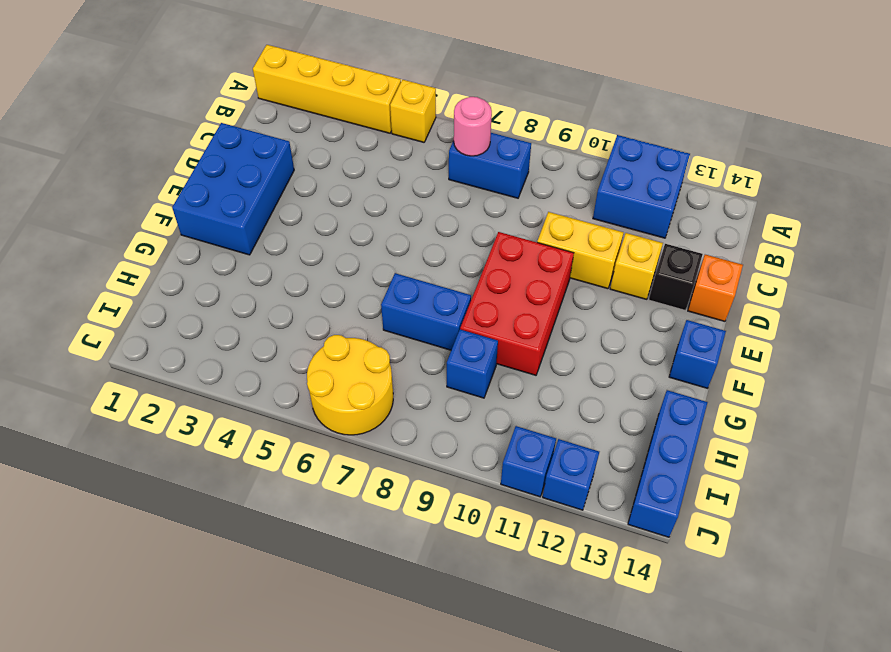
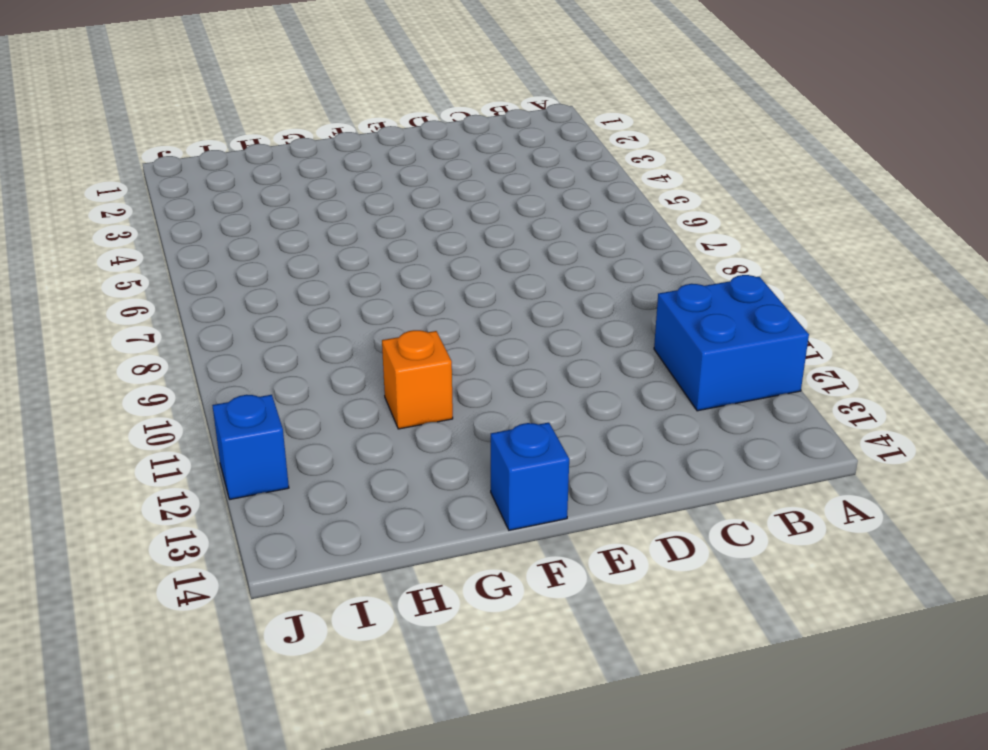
orange 1x1 brick [382,330,453,429] -> orange 1x1 brick moved to [688,255,743,321]
none -> yellow 1x4 brick [253,45,401,133]
none -> yellow 1x1 brick [390,80,436,142]
none -> blue 1x2 brick [449,133,531,198]

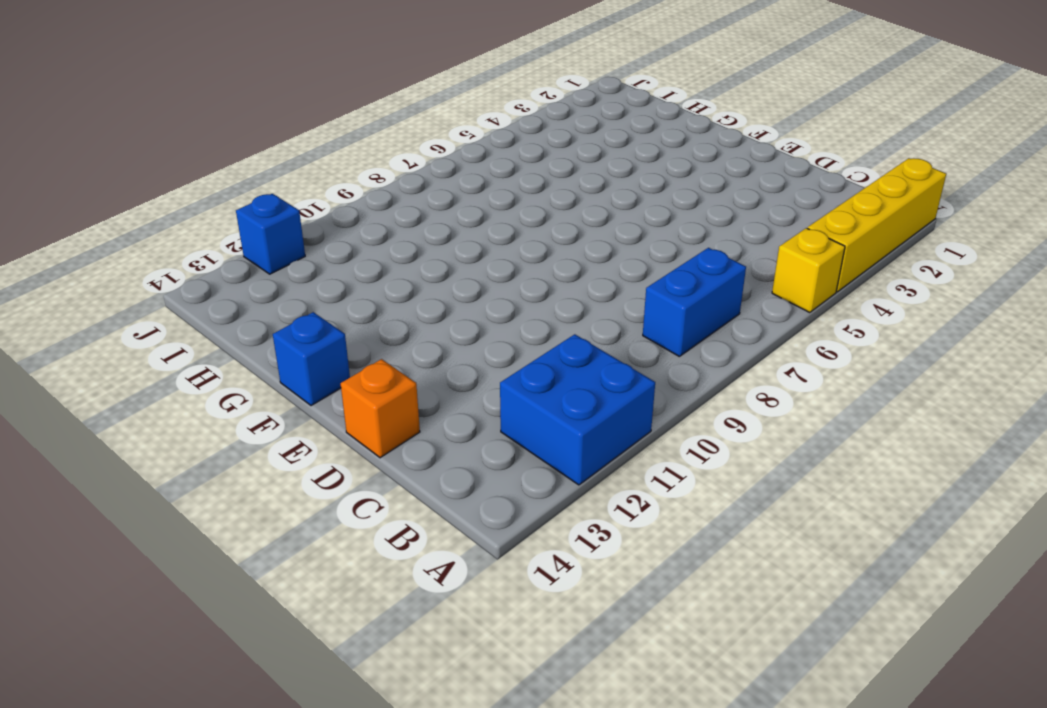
none -> blue 2x3 brick [172,123,294,255]
none -> yellow 1x2 brick [537,212,624,289]
none -> yellow 1x1 brick [610,233,663,299]

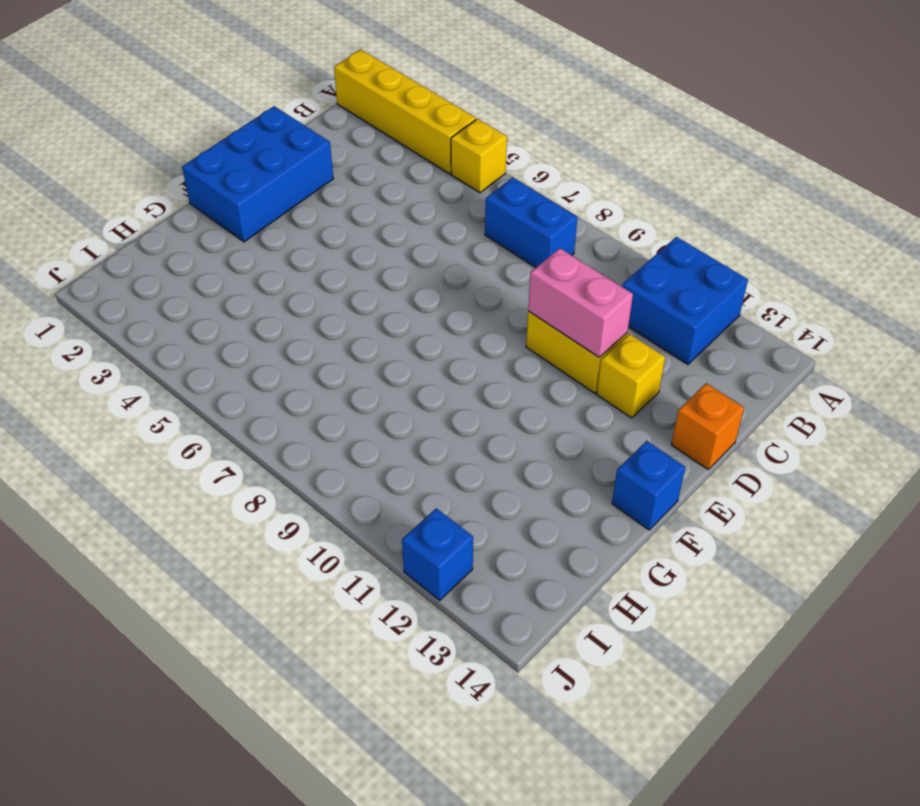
pink 1x2 brick [528,248,633,357] -> none
none -> black 1x1 brick [649,244,703,310]
none -> red 2x3 brick [460,232,574,375]
none -> blue 1x2 brick [381,273,471,350]

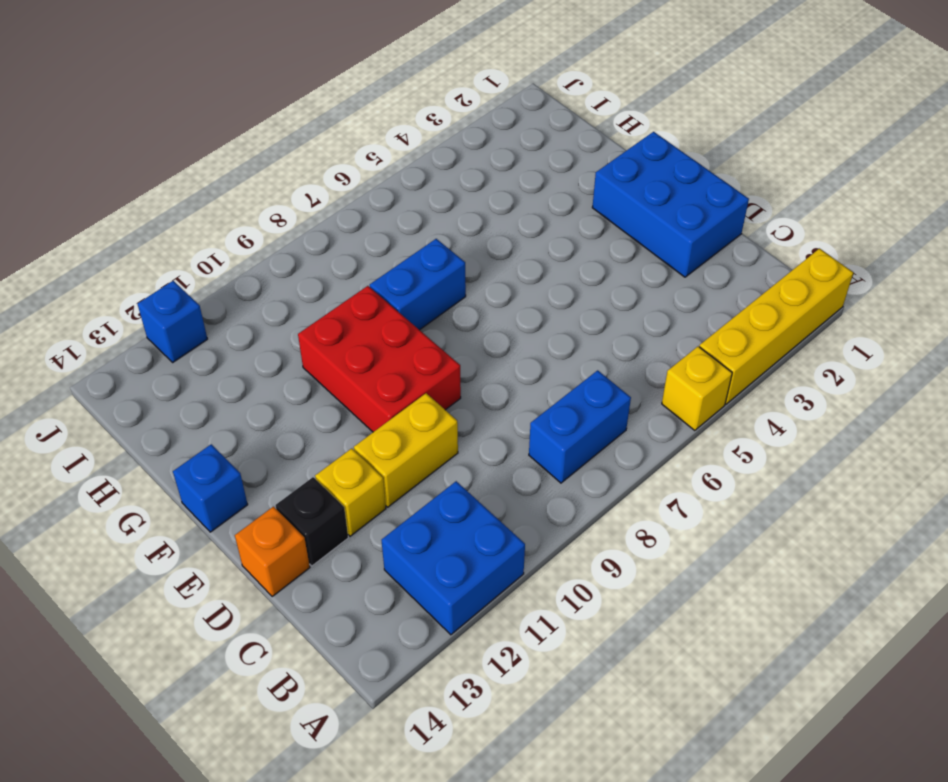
none -> blue 1x1 brick [447,330,498,398]
none -> blue 1x3 brick [628,390,708,537]
none -> yellow 2x2 round brick [307,335,393,435]

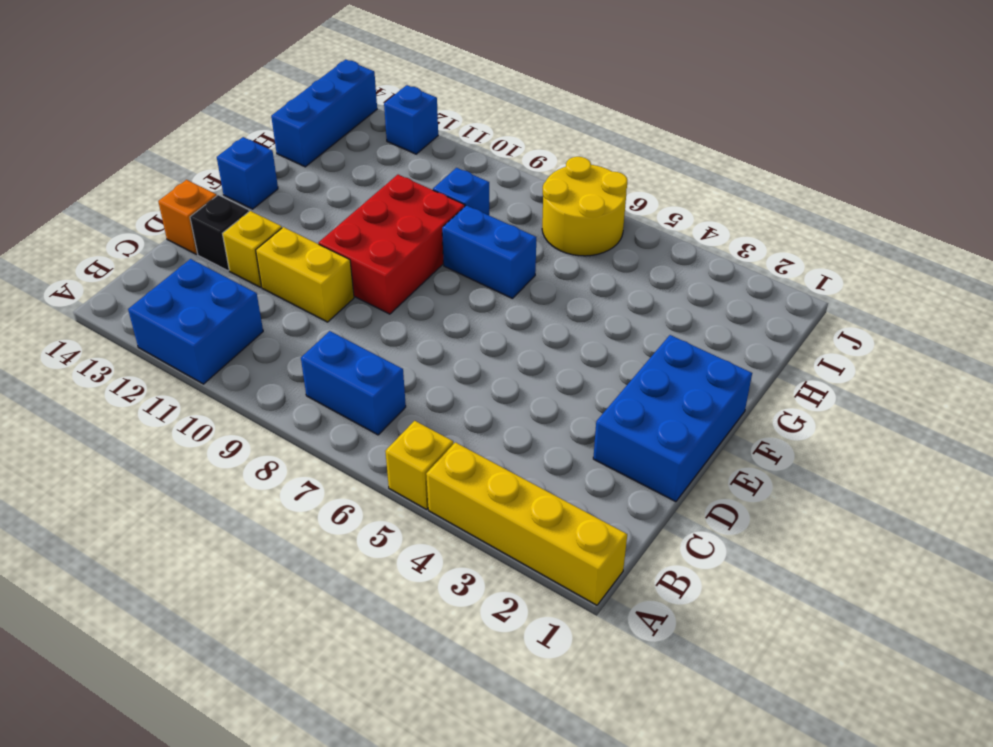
none -> blue 1x1 brick [501,426,556,497]
none -> pink 1x1 round brick [454,97,492,156]

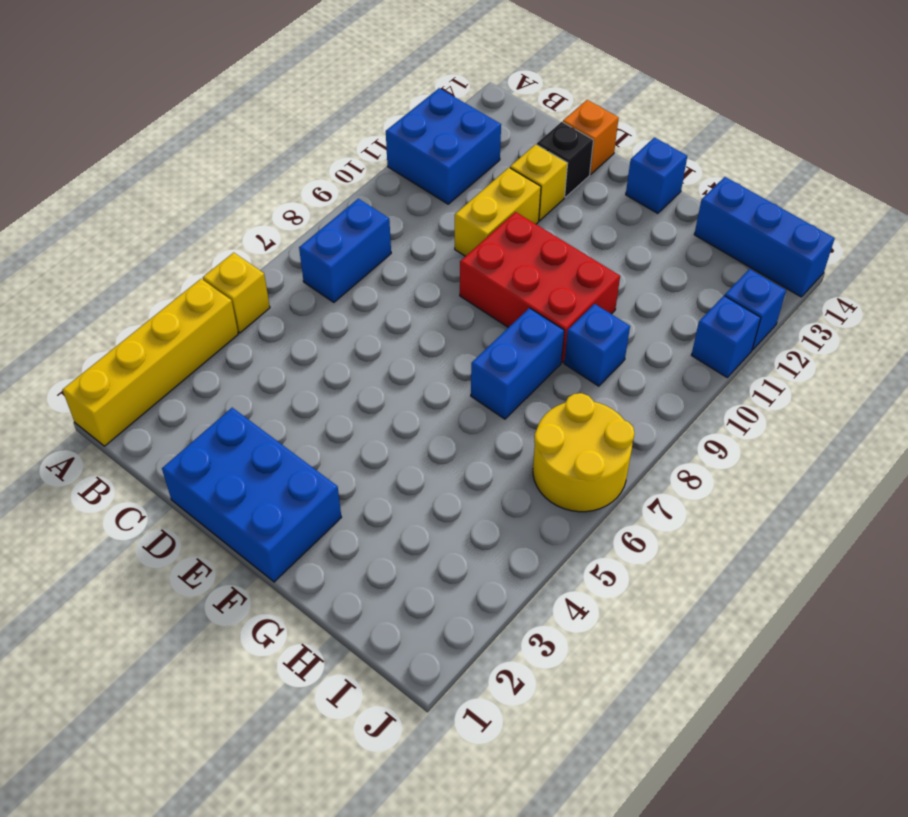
none -> pink 1x1 round brick [454,97,492,156]

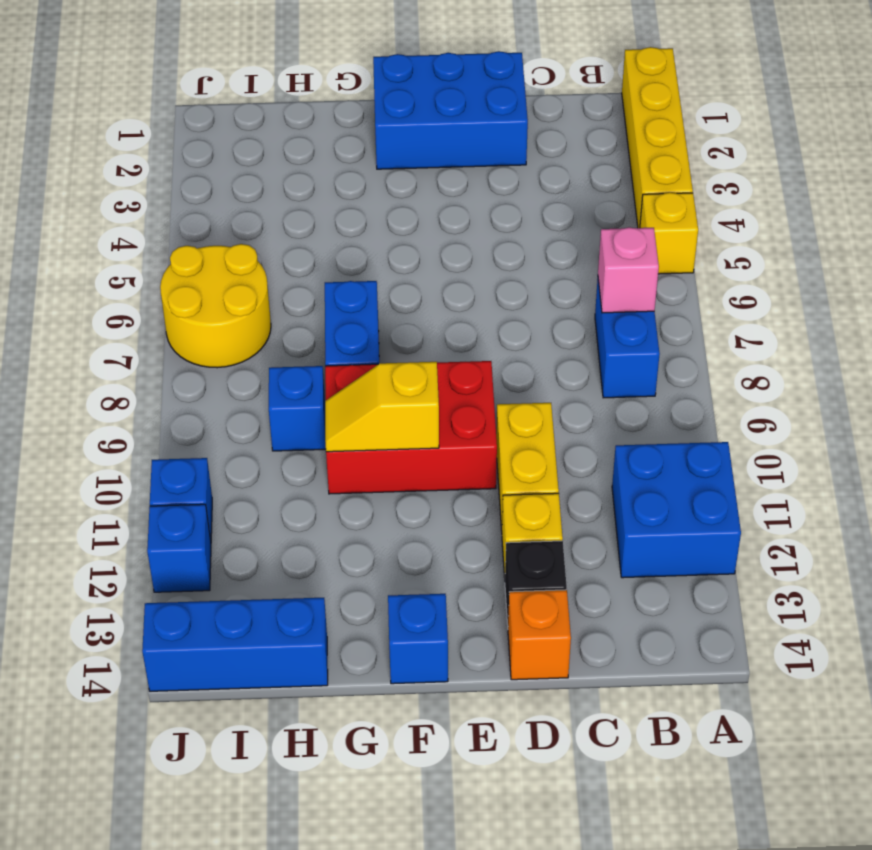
pink 1x1 brick [598,227,659,313] -> pink 1x1 round brick [454,97,492,156]
yellow 1x2 slope [325,362,439,452] -> none

